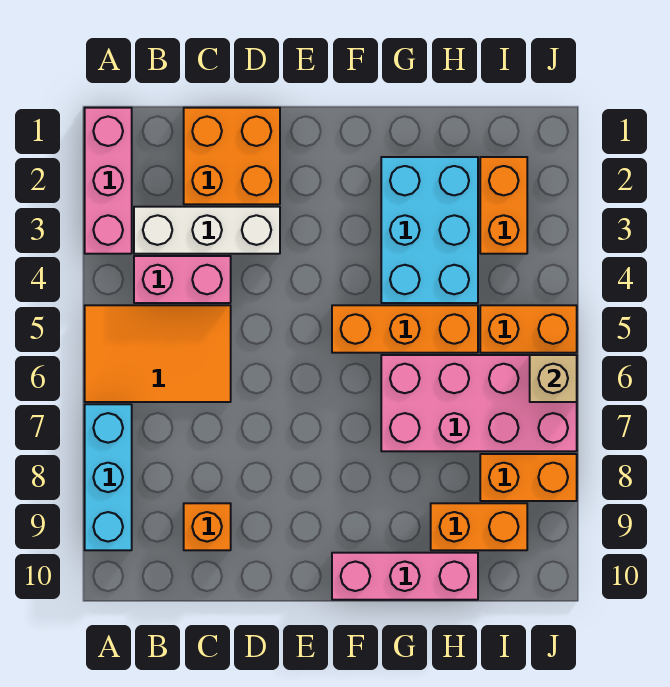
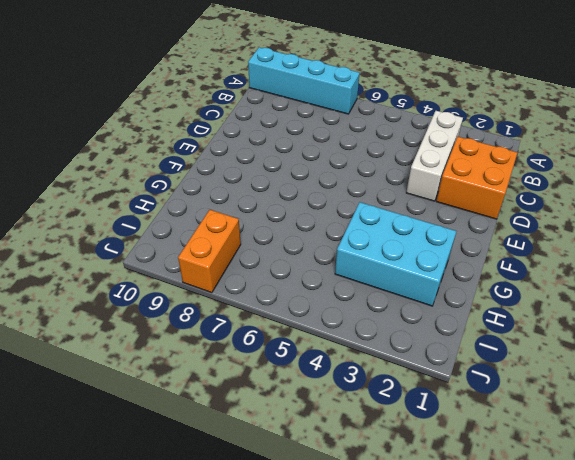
cyan 1x4 brick [248,48,360,114] -> cyan 1x3 brick [85,404,132,550]
none -> pink 1x3 brick [85,108,132,254]
none -> orange 2x3 tile [85,305,231,402]
none -> pink 1x2 brick [134,256,231,303]

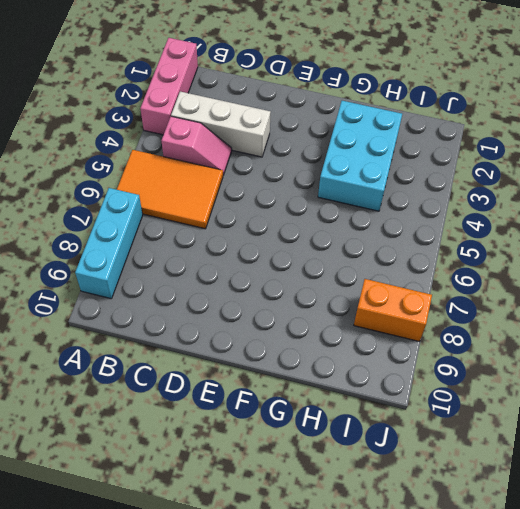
pink 1x2 slope [161,116,232,175] -> pink 1x2 brick [134,256,231,303]
none -> orange 2x2 brick [184,108,280,204]
none -> orange 1x1 brick [184,503,231,550]
none -> orange 1x3 brick [332,305,478,353]

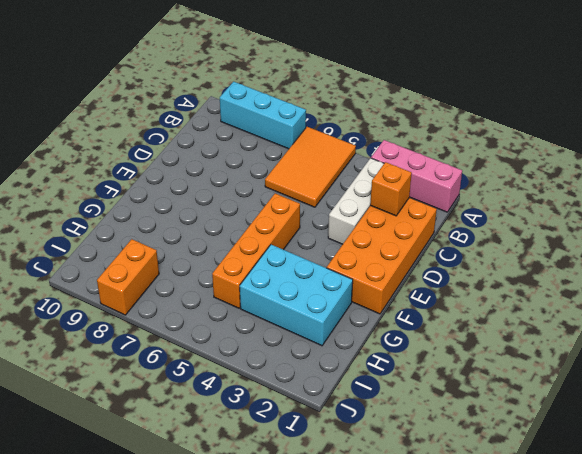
orange 2x4 brick [327,198,437,314] -> orange 2x2 brick [184,108,280,204]
orange 1x1 brick [370,162,412,216] -> orange 1x1 brick moved to [184,503,231,550]
orange 1x4 brick [212,193,300,308] -> orange 1x3 brick [332,305,478,353]
none -> pink 1x2 brick [134,256,231,303]
none -> pink 1x3 brick [332,553,478,600]
none -> pink 2x4 brick [381,355,577,451]

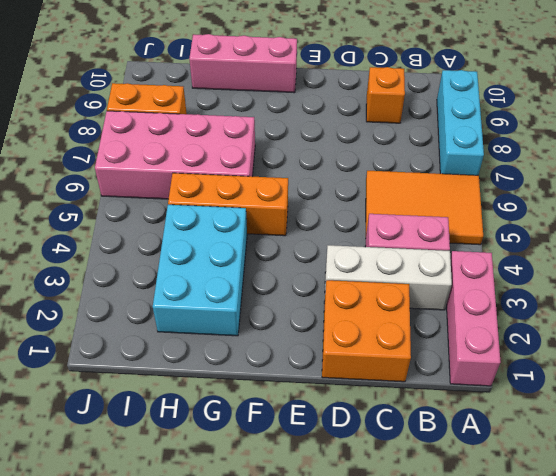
none -> orange 1x2 brick [431,503,527,550]
none -> orange 1x2 brick [480,157,527,254]
none -> orange 1x2 brick [480,305,577,353]

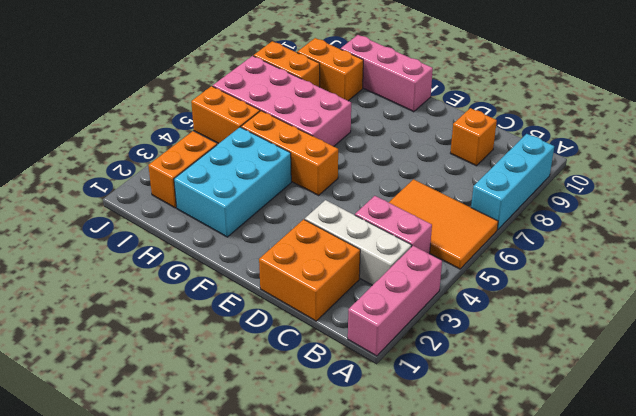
none -> tan 1x1 brick [530,355,577,402]

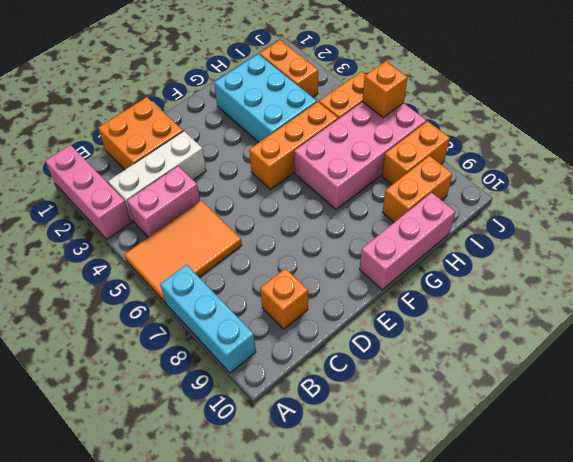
orange 1x1 brick [362,61,408,117] -> tan 1x1 brick [530,355,577,402]

